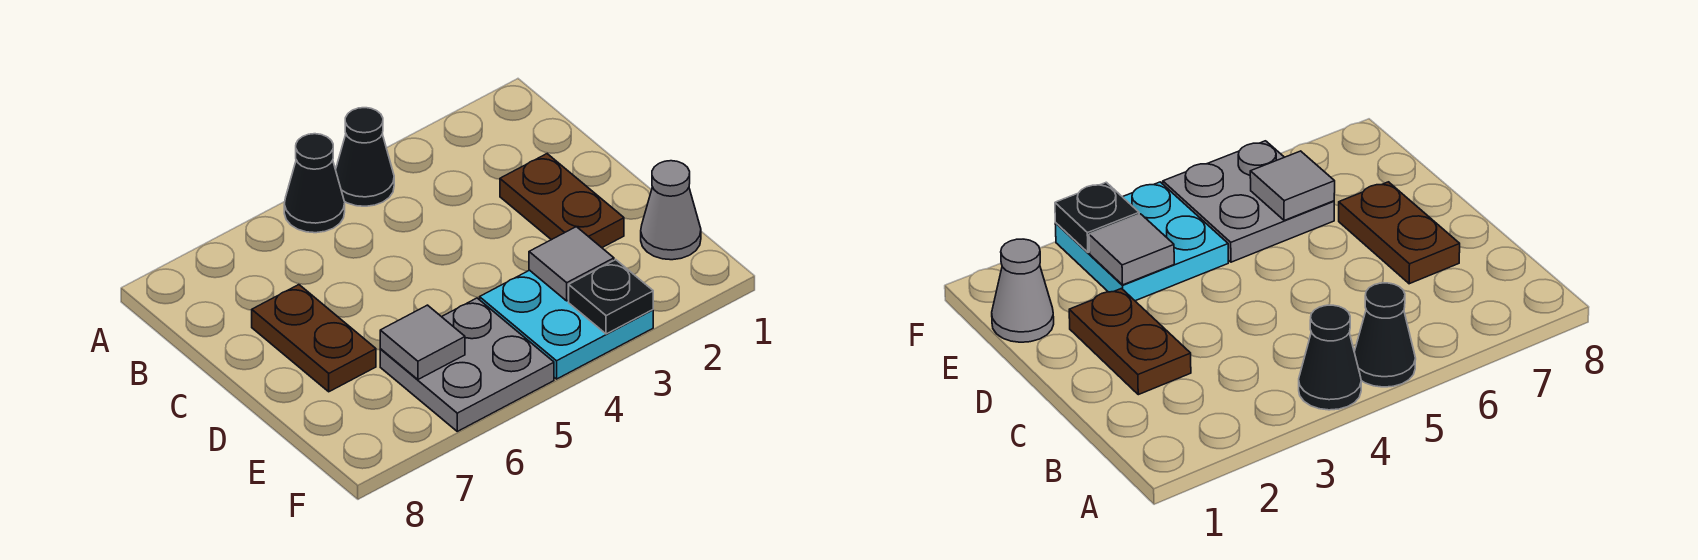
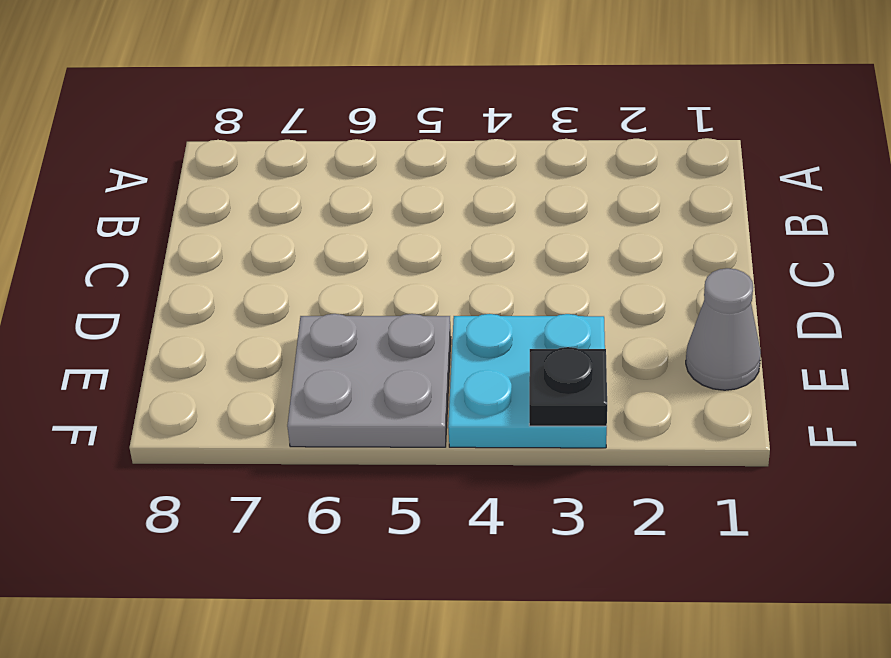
none -> black 1x1 cone [336,108,394,206]
none -> black 1x1 cone [284,134,345,233]

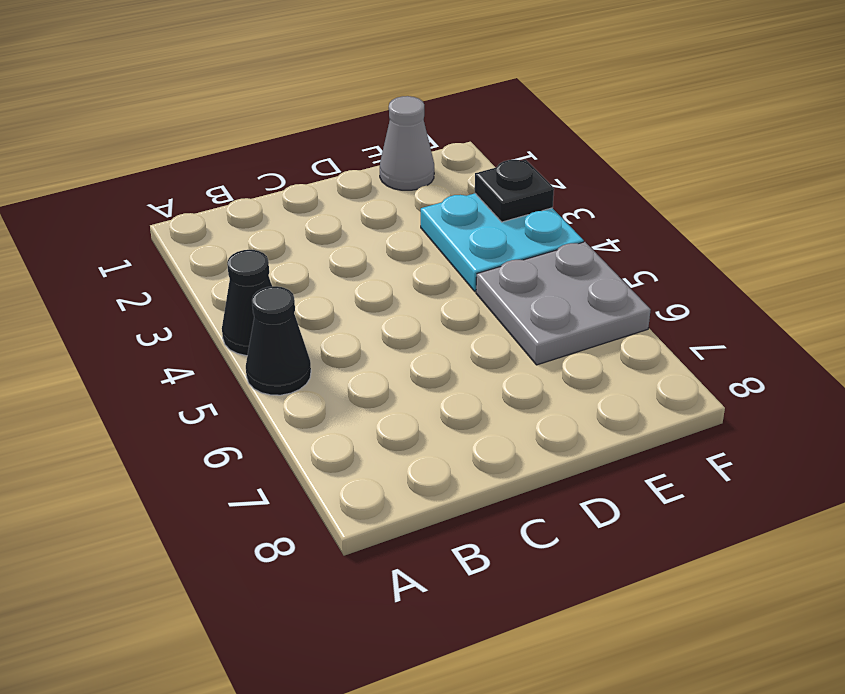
none -> brown 1x2 plate [500,154,624,248]
none -> brown 1x2 plate [252,285,376,392]

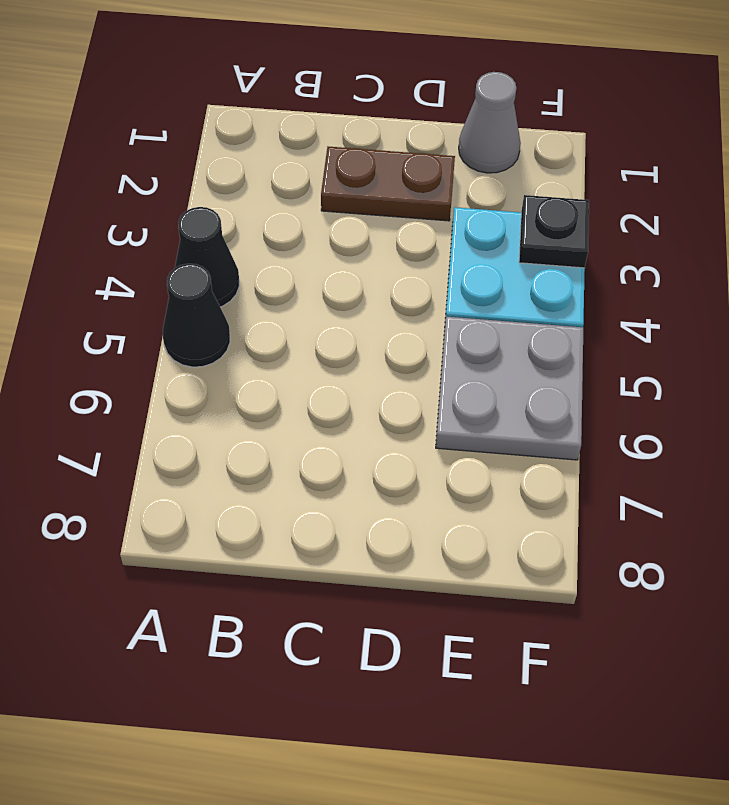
none -> brown 1x2 plate [252,285,376,392]
none -> grey 1x1 tile [529,227,614,301]

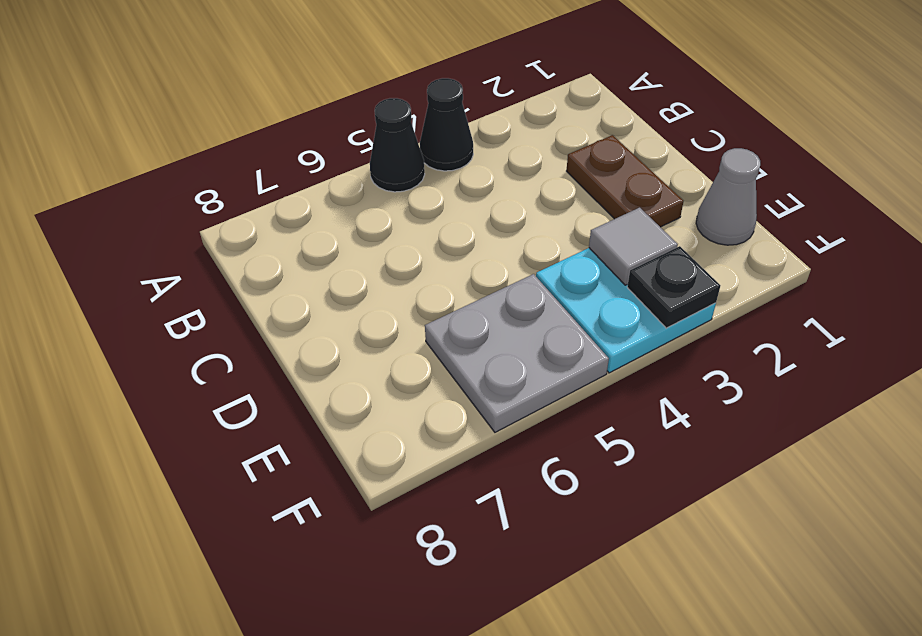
none -> brown 1x2 plate [252,285,376,392]
none -> grey 1x1 tile [380,305,465,379]

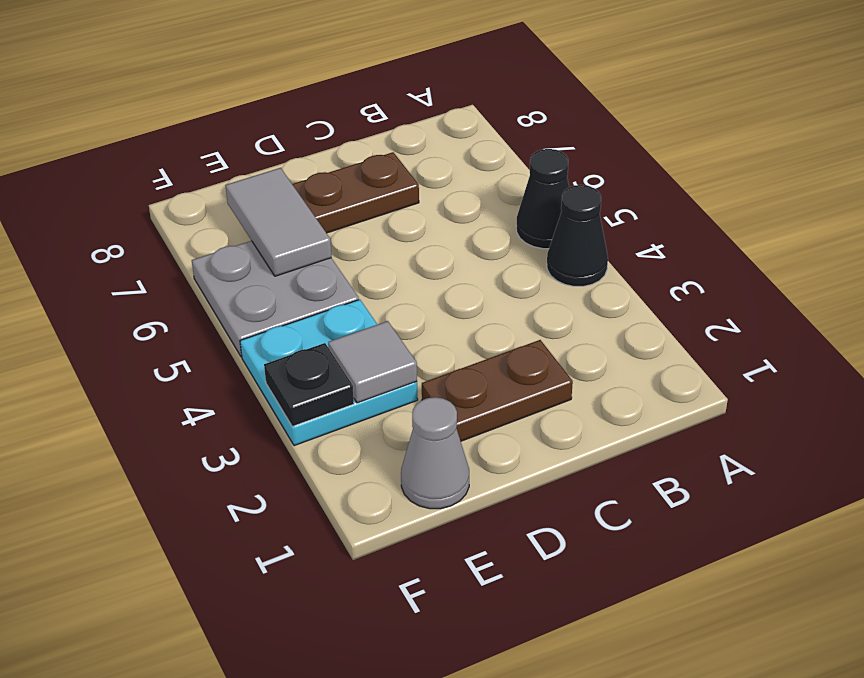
grey 1x2 tile [226,168,332,276] -> grey 1x1 tile [380,305,465,379]

